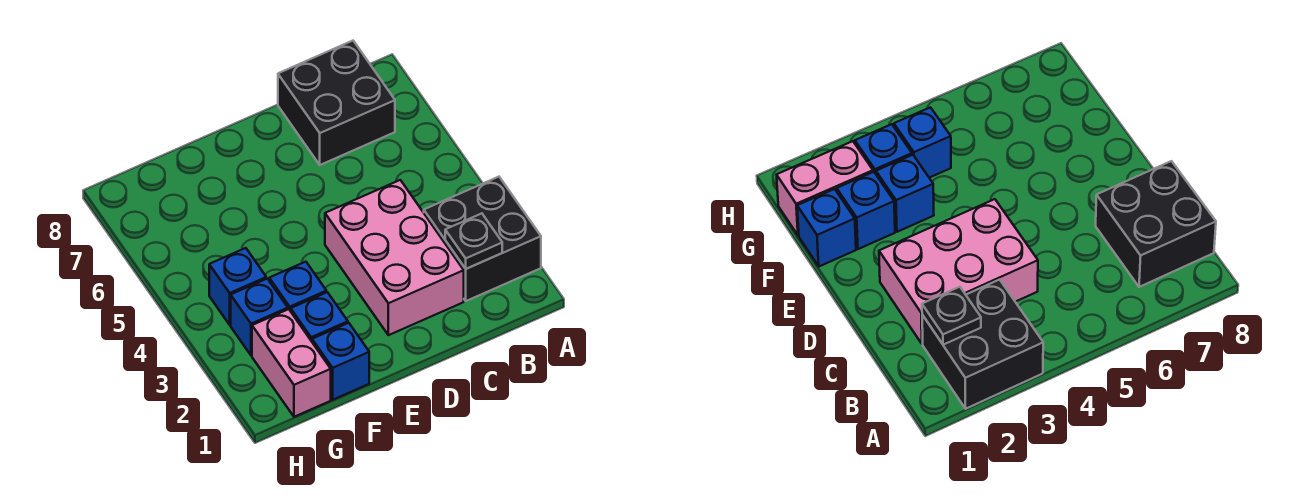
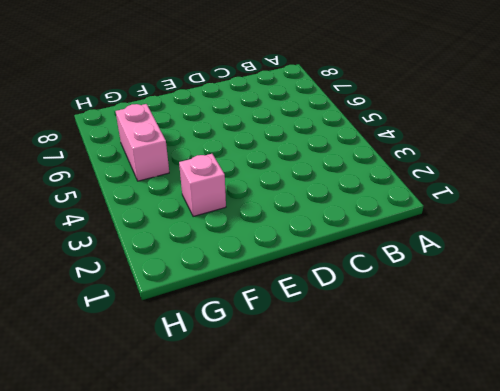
pink 1x1 brick [179,154,226,217] -> blue 1x1 brick [269,262,326,311]
pink 1x2 brick [116,104,169,181] -> pink 1x2 brick moved to [252,309,331,417]
none -> black 2x2 brick [424,177,541,301]
none -> black 2x2 brick [278,41,395,165]

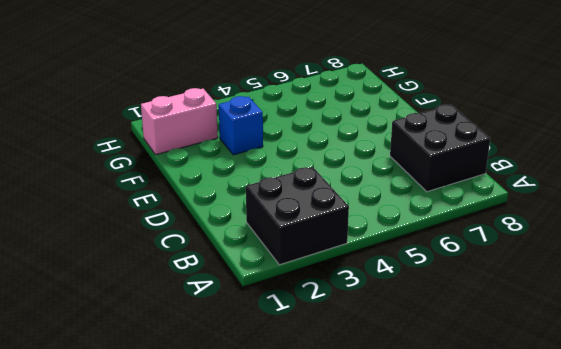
none -> pink 2x3 brick [325,180,464,335]
none -> blue 1x1 brick [312,323,369,400]

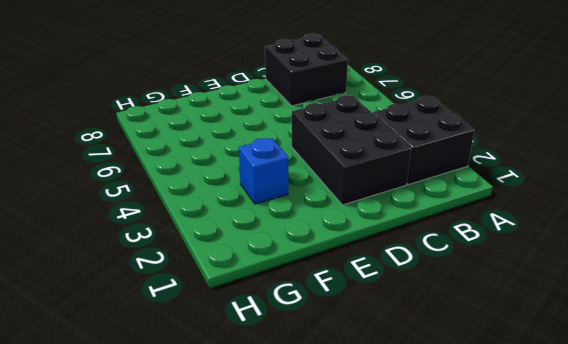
black 2x3 brick [292,95,411,205] -> pink 2x3 brick [325,180,464,335]
none -> blue 1x1 brick [312,323,369,400]
none -> blue 1x1 brick [291,292,348,341]

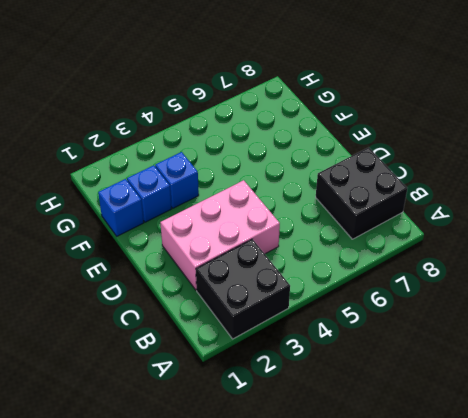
none -> pink 1x2 brick [252,309,331,417]
none -> blue 1x1 brick [231,279,288,356]

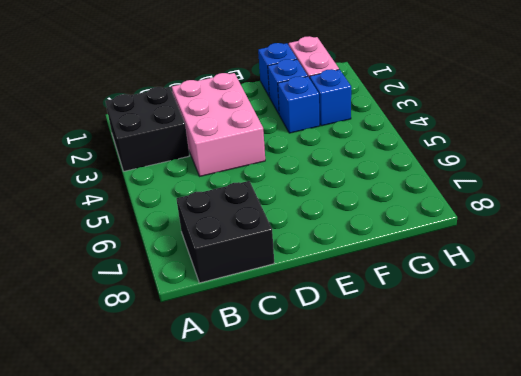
none -> blue 1x1 brick [209,248,266,325]
none -> black 1x1 plate [445,213,502,269]

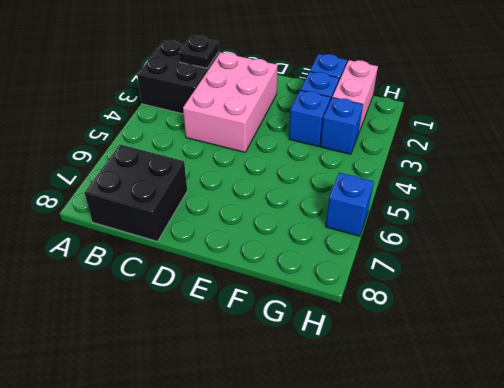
blue 1x1 brick [326,173,374,236] -> blue 1x1 brick moved to [209,248,266,325]

